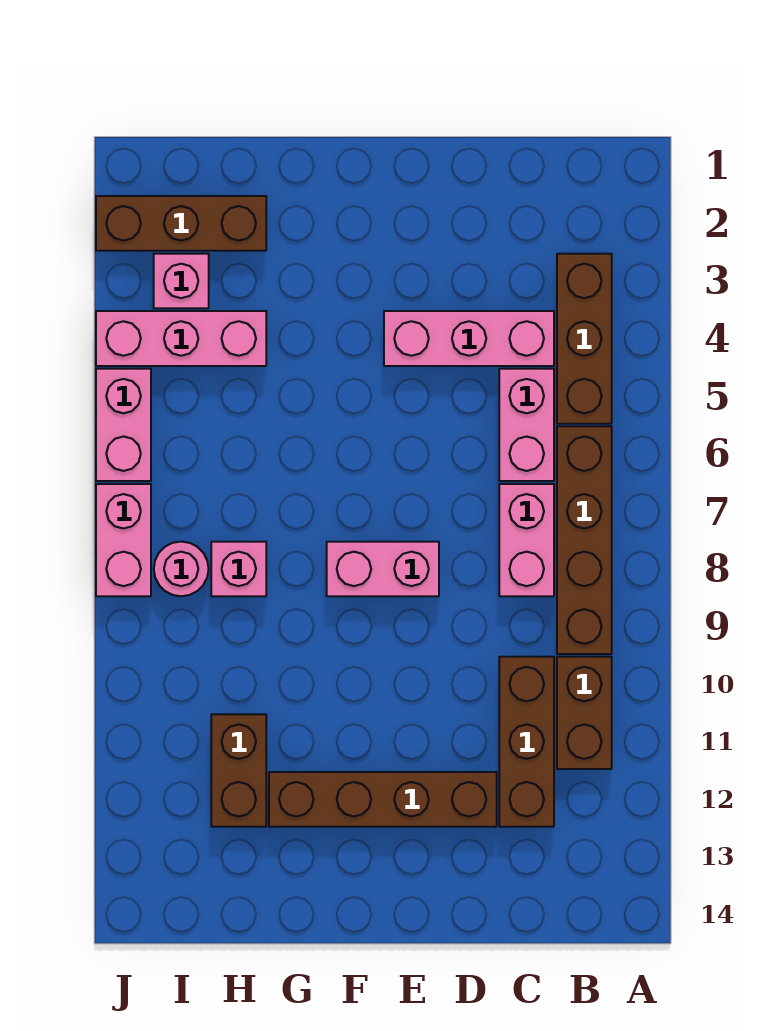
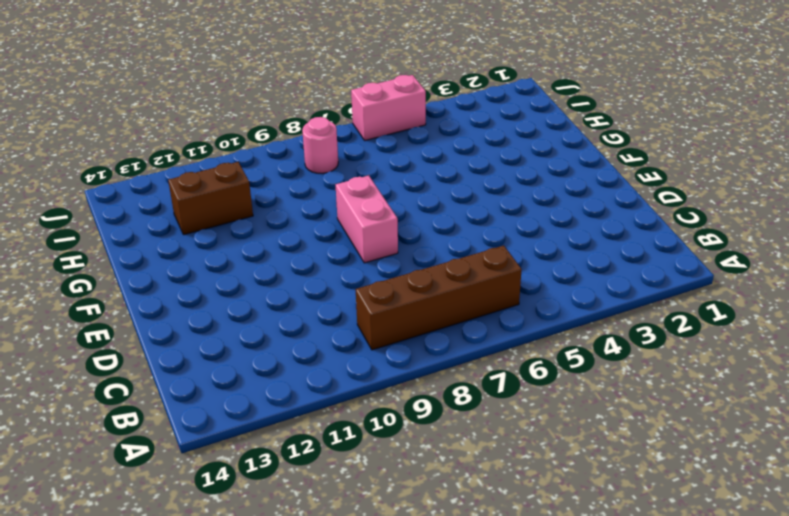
none -> brown 1x3 brick [557,254,612,424]
none -> brown 1x2 brick [557,657,612,769]
none -> pink 1x3 brick [384,311,554,366]

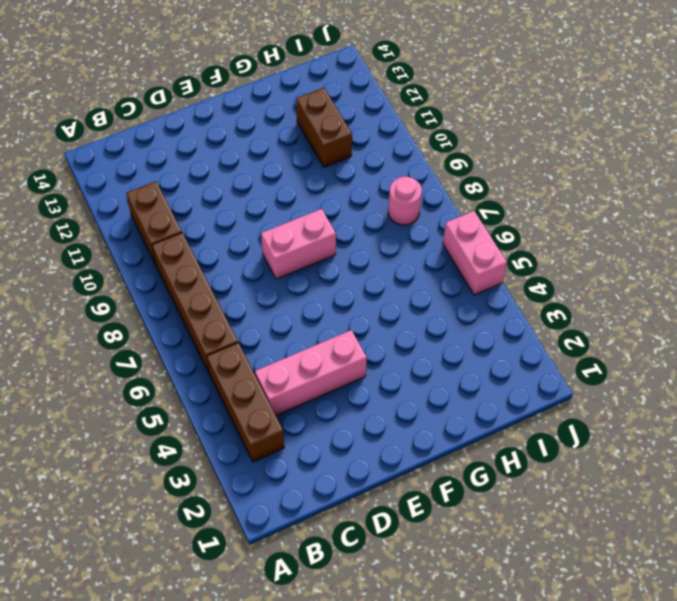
none -> pink 1x2 brick [499,369,554,481]
none -> pink 1x2 brick [499,484,554,596]
none -> brown 1x3 brick [499,657,554,827]

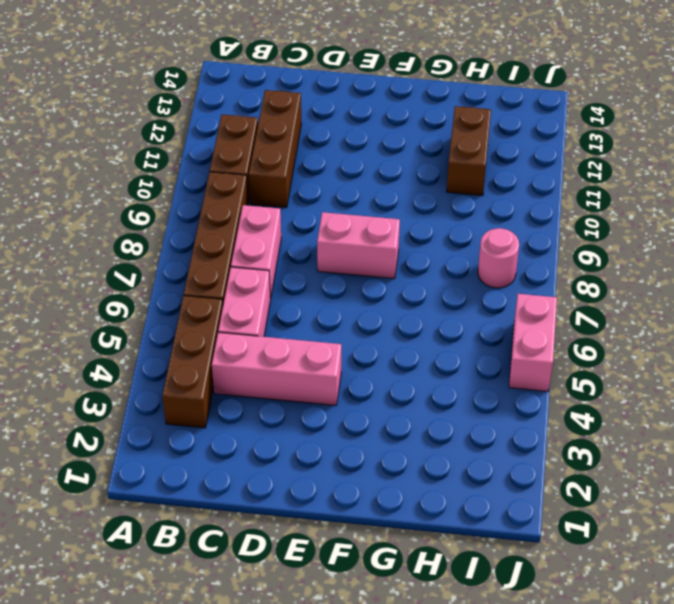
none -> brown 1x4 brick [269,772,497,827]
none -> brown 1x3 brick [96,196,266,251]
none -> pink 1x3 brick [96,311,266,366]

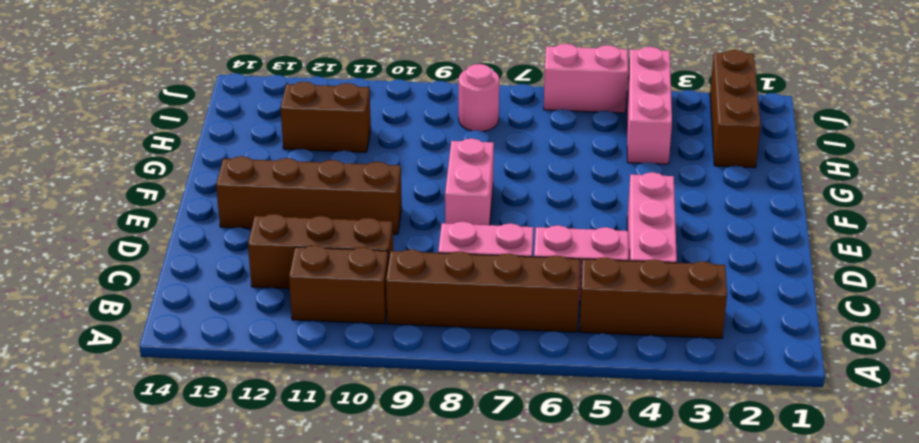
brown 1x4 brick [216,156,402,234] -> brown 1x4 brick turned to [269,772,497,827]
none -> pink 1x1 brick [211,542,266,596]
none -> pink 1x1 brick [154,254,209,308]
none -> pink 1x2 brick [96,484,151,596]

